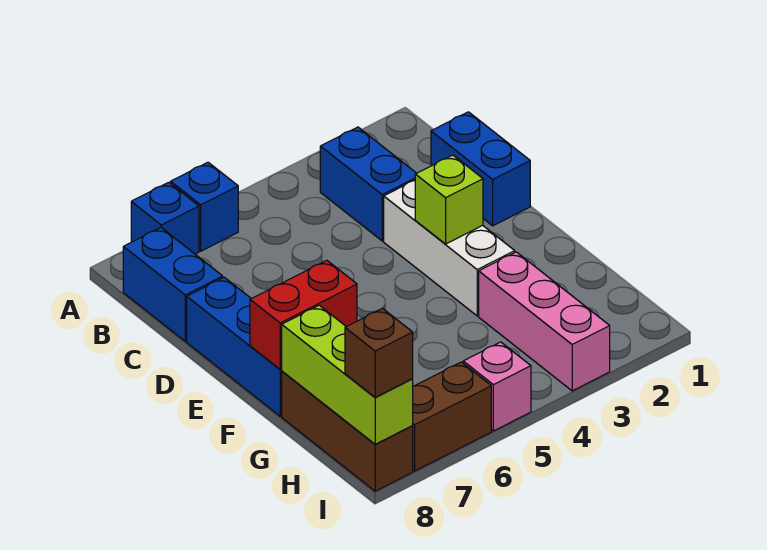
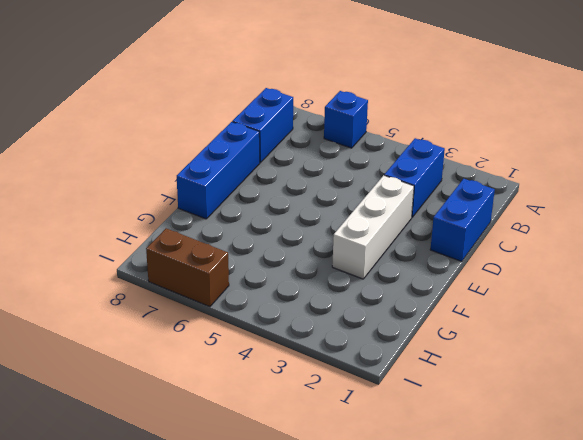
none -> blue 1x1 brick [131,182,199,254]
none -> pink 1x3 brick [479,252,610,391]
none -> brown 1x3 brick [282,371,413,491]

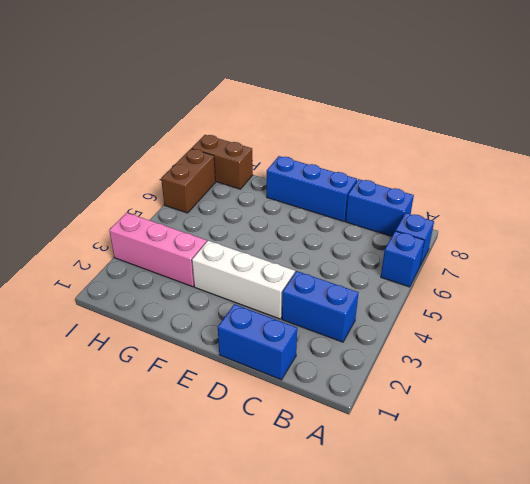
brown 1x2 brick [191,135,253,189] -> brown 1x3 brick [282,371,413,491]
none -> pink 1x1 brick [463,342,531,431]
none -> lime 1x1 brick [415,155,483,244]
none -> red 1x2 brick [250,260,357,369]

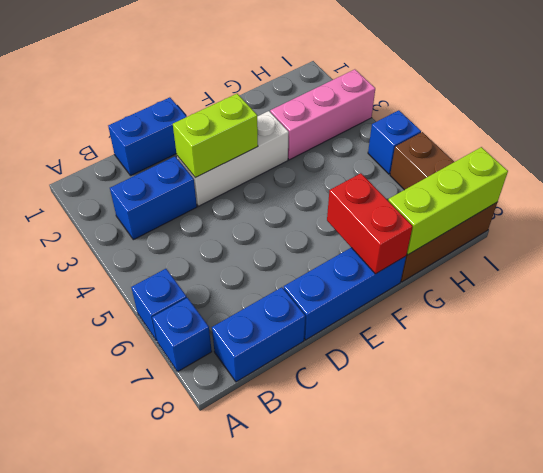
lime 1x2 brick [173,94,258,178] -> lime 1x1 brick [415,155,483,244]
blue 1x1 brick [368,110,421,174] -> pink 1x1 brick [463,342,531,431]
none -> brown 1x1 brick [345,308,413,397]

